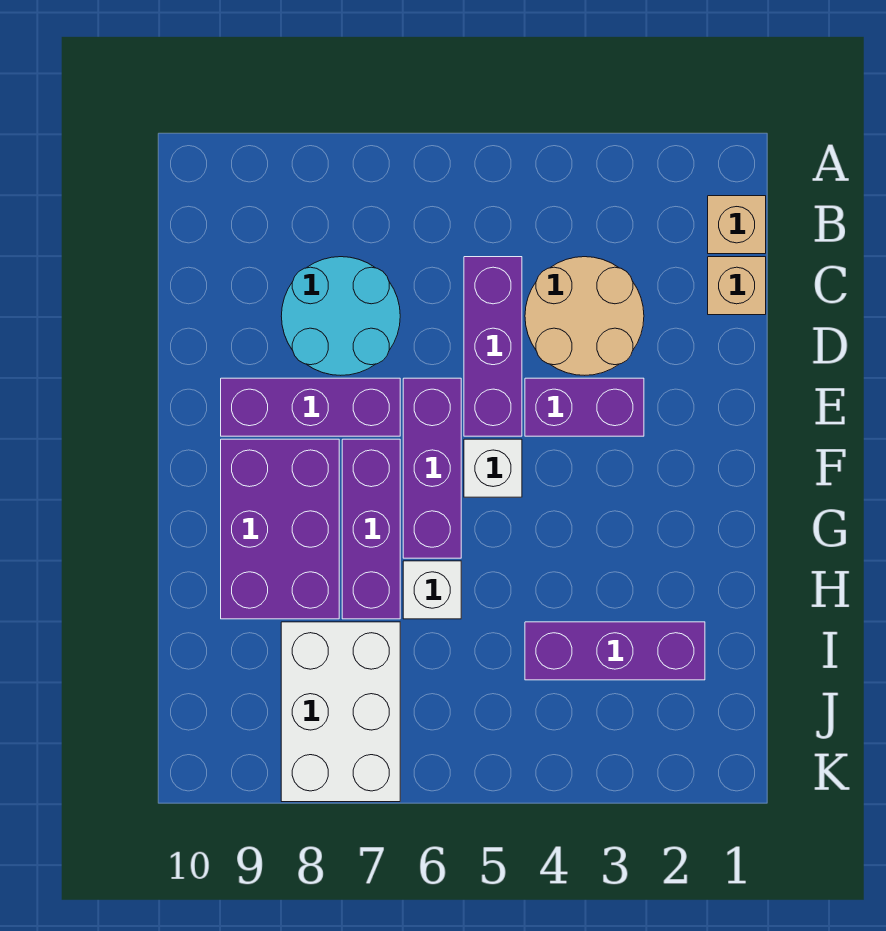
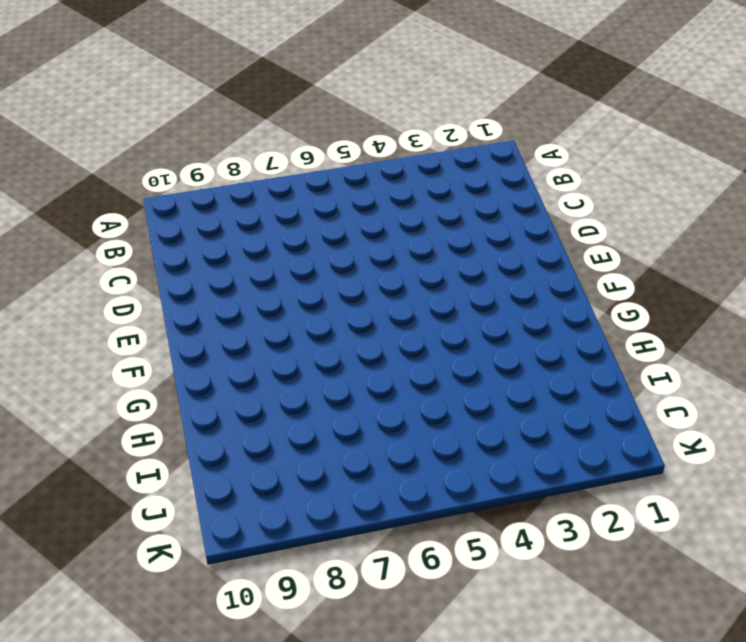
none -> tan 1x1 brick [708,196,766,254]
none -> tan 1x1 brick [708,257,766,315]
none -> tan 2x2 round brick [525,257,644,375]

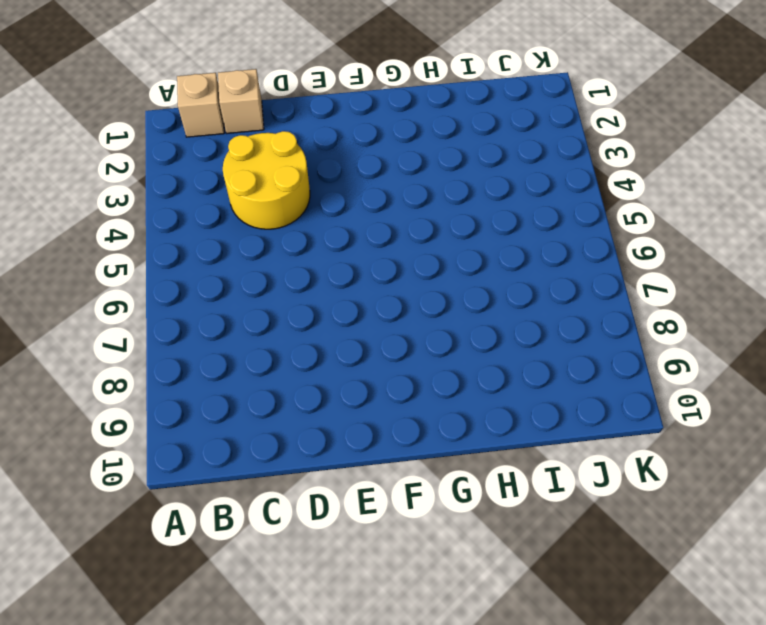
yellow 2x2 round brick [223,131,310,229] -> tan 2x2 round brick [525,257,644,375]
none -> purple 1x3 brick [464,257,522,436]
none -> cyan 2x2 round brick [281,257,400,375]
none -> purple 1x2 brick [525,378,644,436]

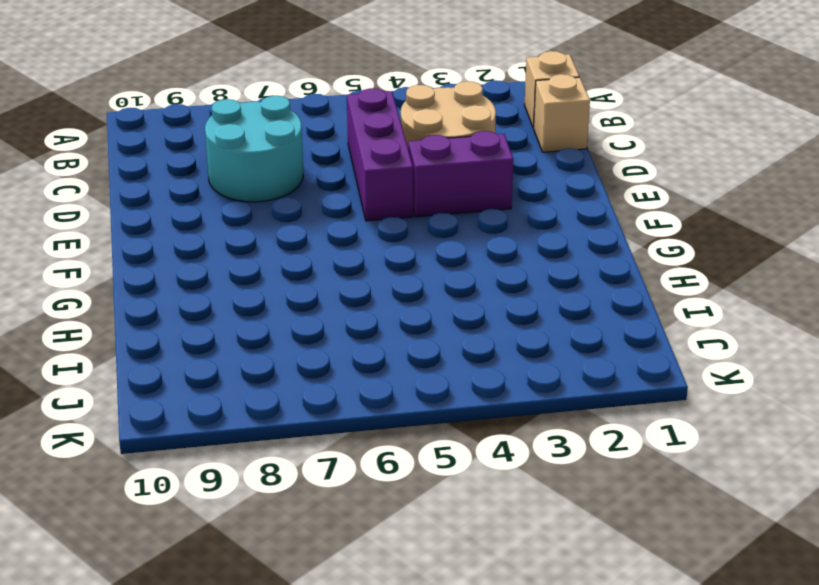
none -> purple 1x3 brick [403,378,461,558]
none -> purple 1x3 brick [221,378,400,436]
none -> white 1x1 brick [464,439,522,497]

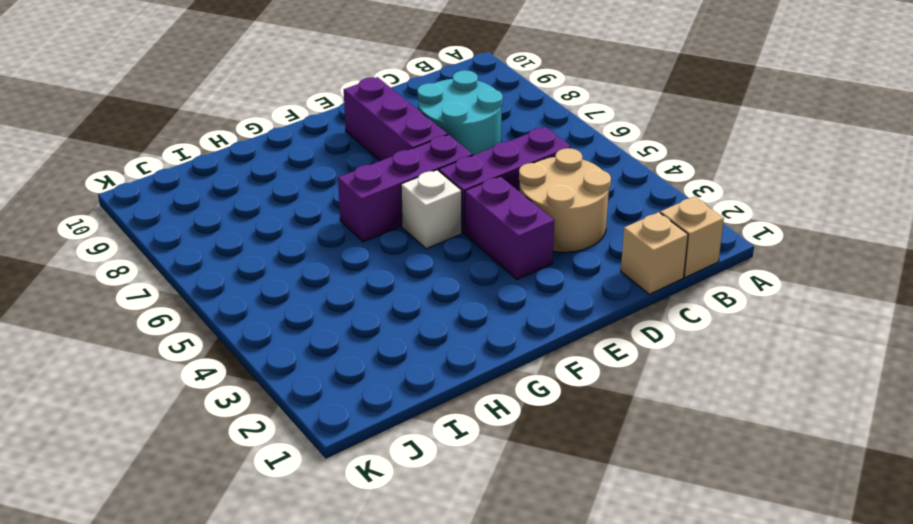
none -> purple 1x3 brick [342,439,400,619]
none -> purple 2x3 brick [221,439,339,619]
none -> white 1x1 brick [403,561,461,619]

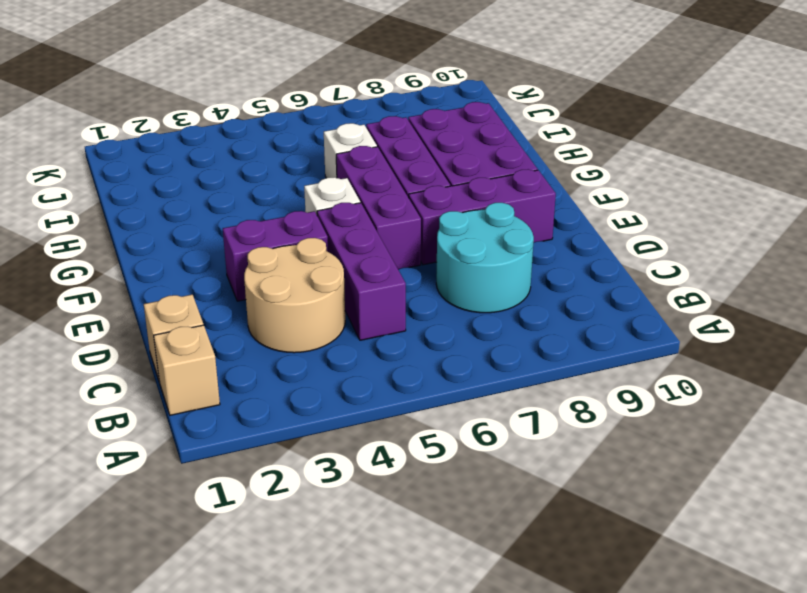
none -> purple 1x3 brick [525,622,705,680]
none -> white 2x3 brick [281,622,400,802]

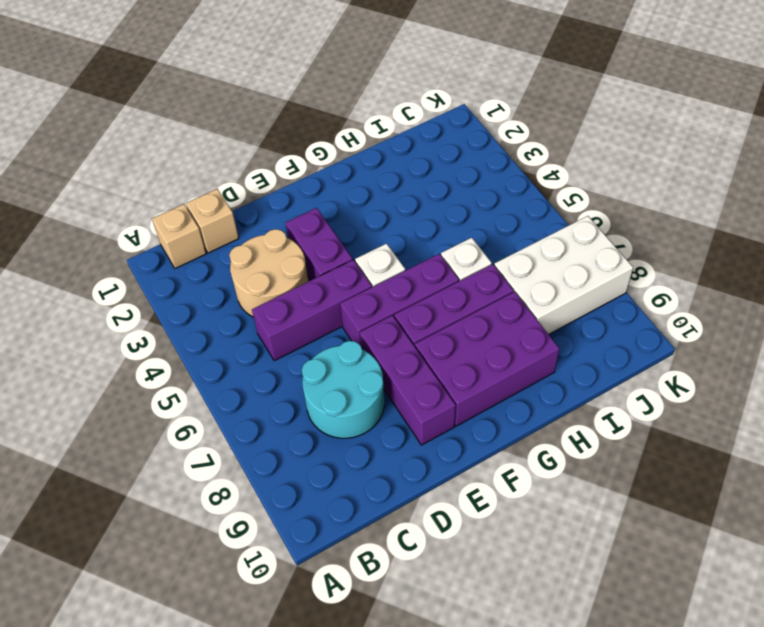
none -> purple 1x3 brick [525,622,705,680]

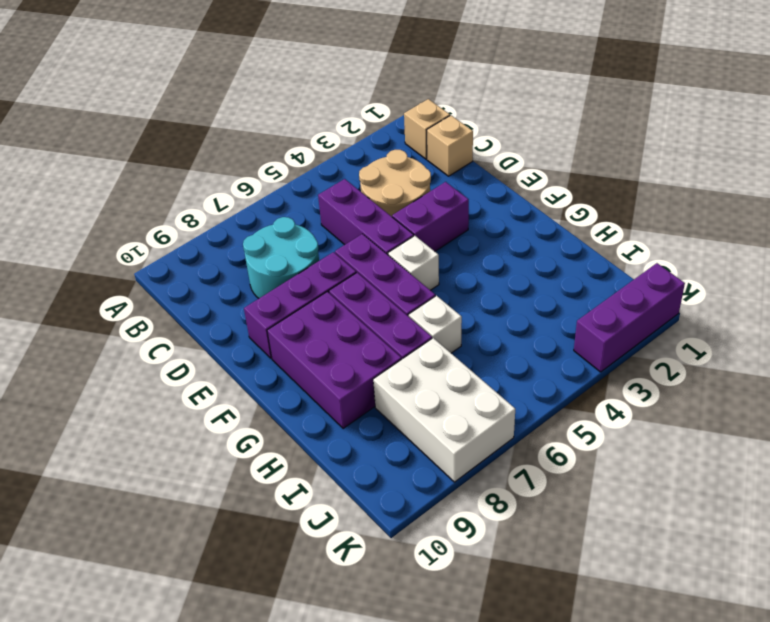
purple 1x3 brick [574,263,685,372] -> purple 1x3 brick moved to [525,622,705,680]

